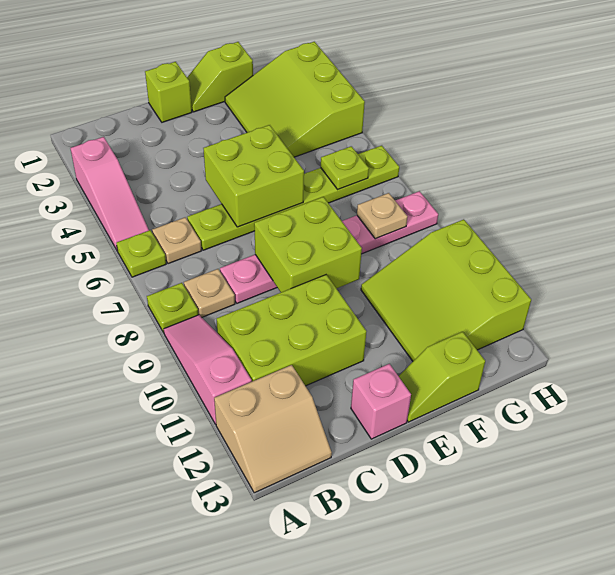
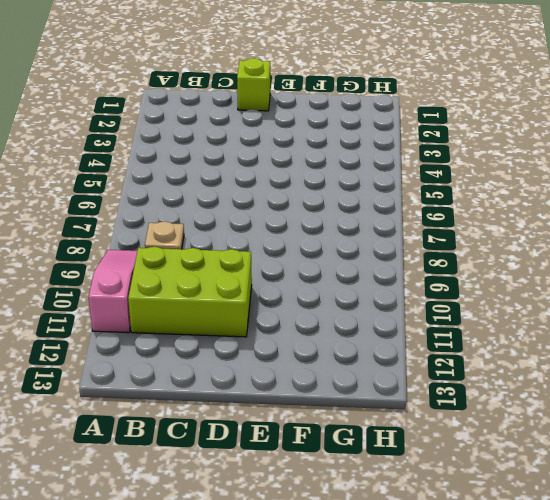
none -> pink 1x3 slope [70,137,149,251]
none -> lime 1x1 plate [116,230,166,277]
none -> lime 1x1 plate [147,283,198,333]

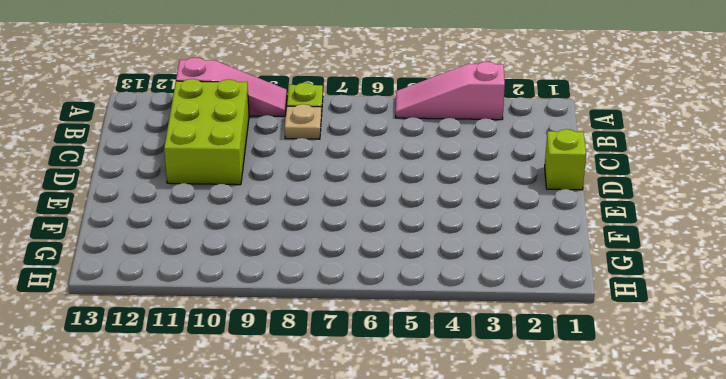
none -> lime 1x1 plate [116,230,166,277]
none -> tan 2x2 slope [214,365,332,493]
none -> tan 1x1 plate [152,217,201,264]

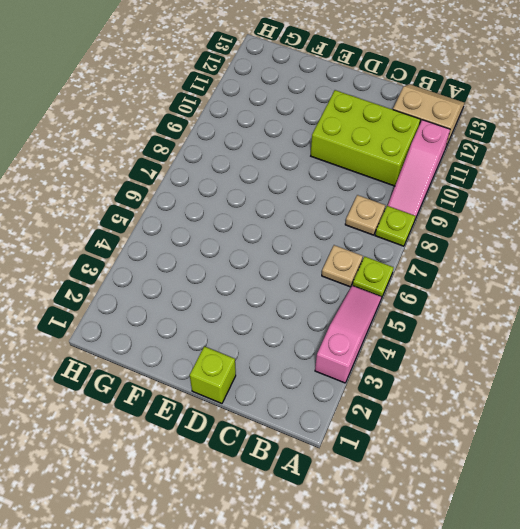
none -> lime 1x6 plate [187,146,399,250]
none -> pink 1x6 plate [220,191,438,303]
none -> pink 1x1 brick [351,364,411,439]

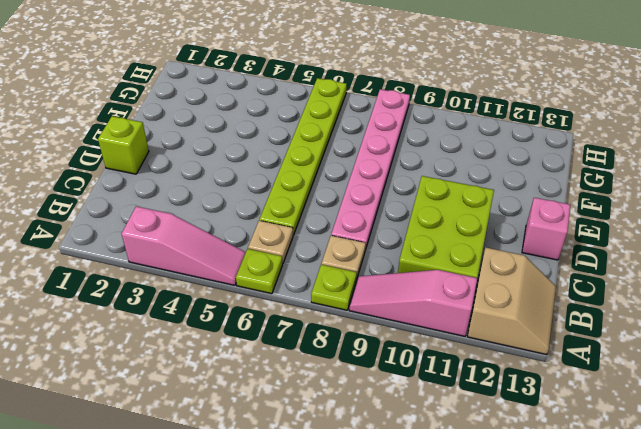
none -> lime 1x2 slope [187,42,253,112]
none -> lime 1x2 slope [399,332,485,422]
none -> lime 3x3 slope [225,42,365,157]

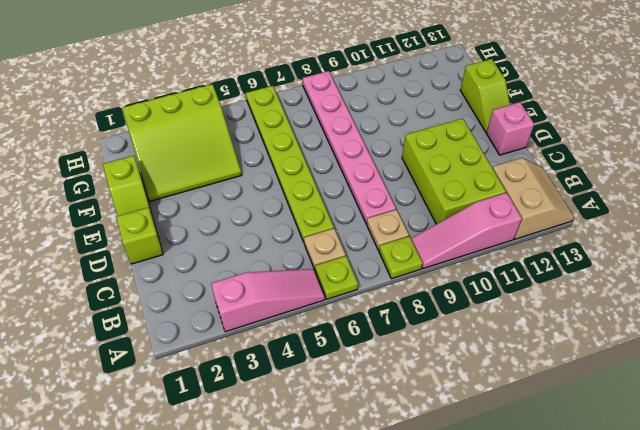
none -> lime 3x3 slope [361,219,531,361]
none -> lime 2x2 brick [203,125,304,227]
none -> lime 2x2 brick [254,197,362,292]

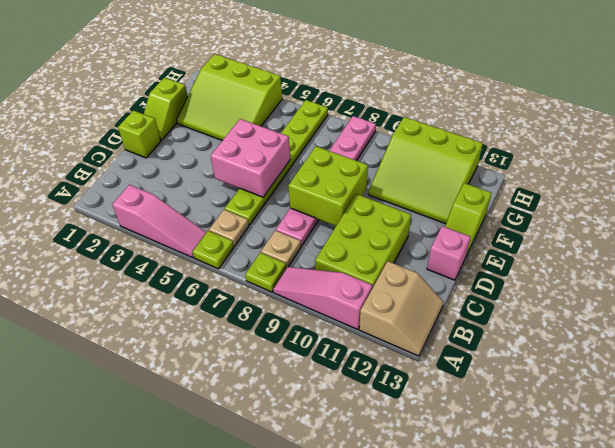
pink 2x2 brick [211,119,290,197] -> lime 2x2 brick [203,125,304,227]
none -> lime 1x1 plate [321,146,369,190]
none -> tan 1x1 plate [357,193,407,239]

